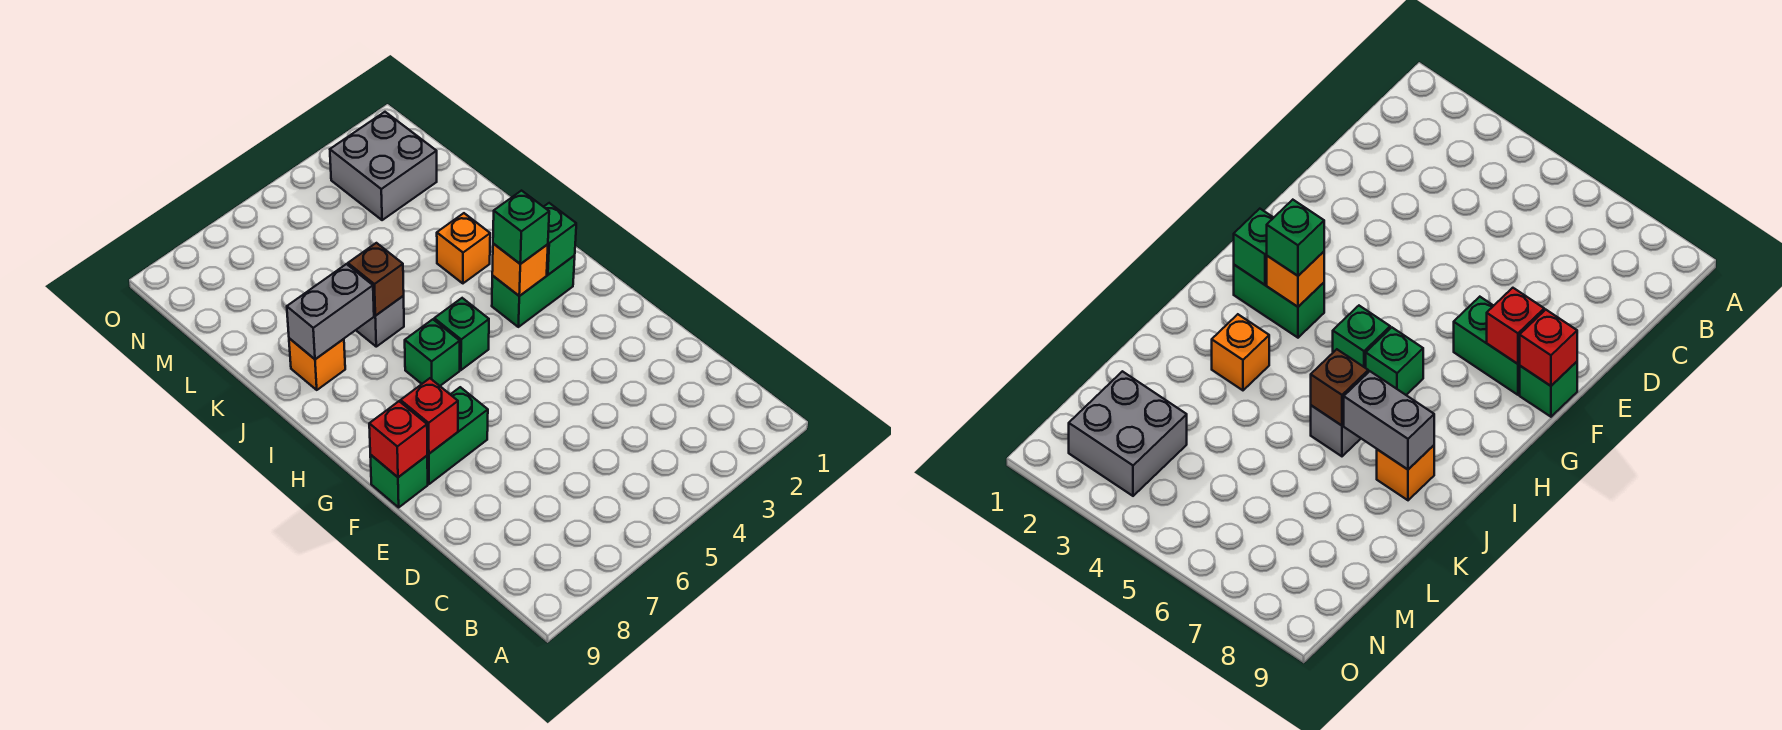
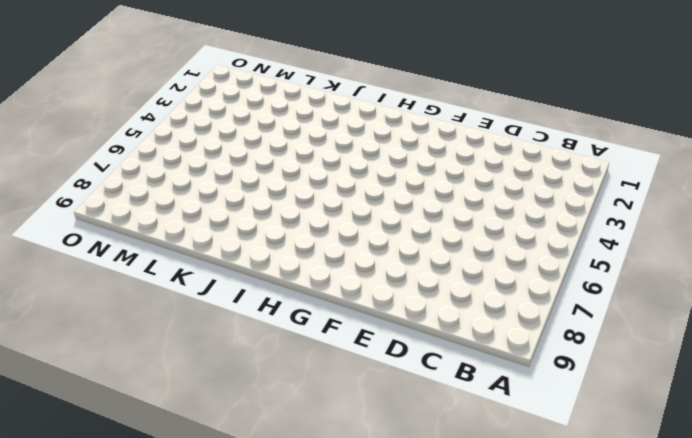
none -> green 1x2 brick [427,387,488,484]
none -> green 1x1 brick [370,455,428,507]
none -> green 1x2 brick [492,256,575,327]

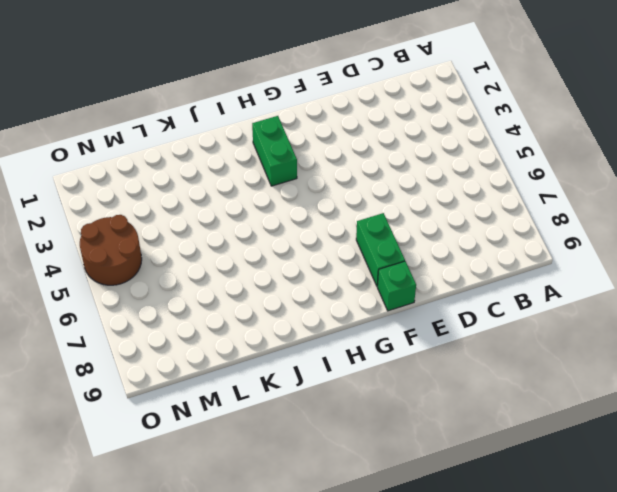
brown 2x2 round brick [80,215,142,285] -> none
none -> green 1x1 brick [434,298,489,370]
none -> green 1x1 brick [405,319,460,386]
none -> orange 1x1 brick [437,213,490,283]

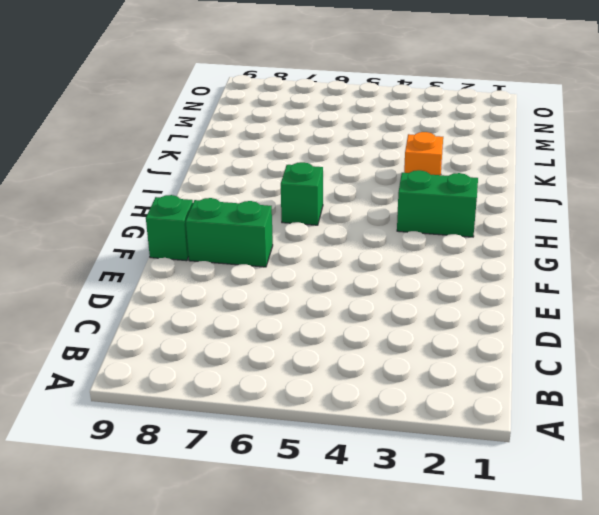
none -> green 1x1 brick [434,298,489,370]
none -> grey 1x1 brick [356,296,404,347]
none -> orange 1x1 brick [289,338,345,390]

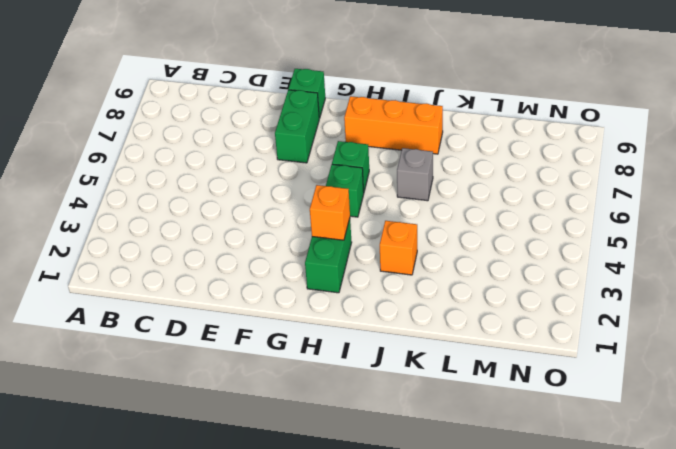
orange 1x3 brick [344,96,443,154] -> orange 1x1 brick [289,338,345,390]
none -> grey 2x2 brick [330,112,437,220]
none -> red 1x1 brick [401,378,458,454]
none -> red 1x1 brick [369,401,427,477]

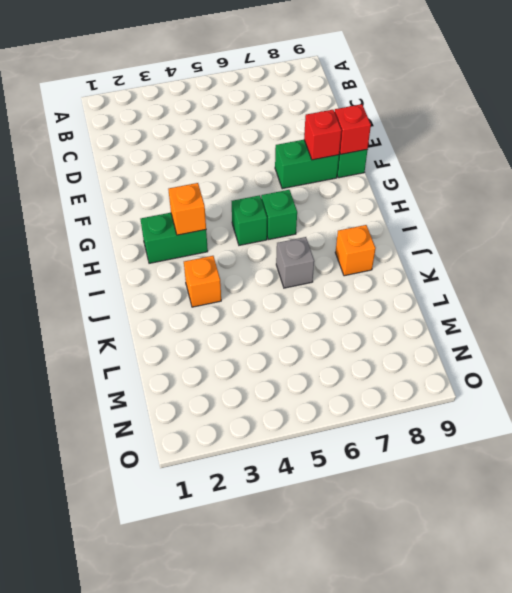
none -> grey 2x2 brick [330,112,437,220]
none -> green 1x1 brick [544,203,576,275]
none -> brown 1x1 brick [348,243,404,316]

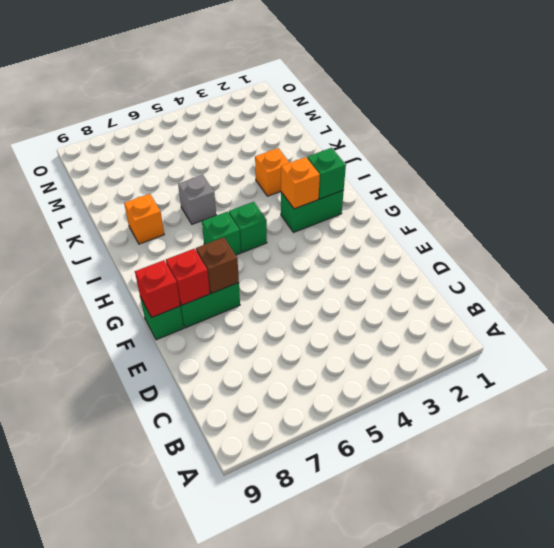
brown 1x1 brick [196,237,239,293] -> brown 1x1 brick moved to [348,243,404,316]
none -> grey 2x2 brick [330,112,437,220]
none -> grey 1x2 brick [287,264,374,359]
none -> green 1x1 brick [493,191,549,264]

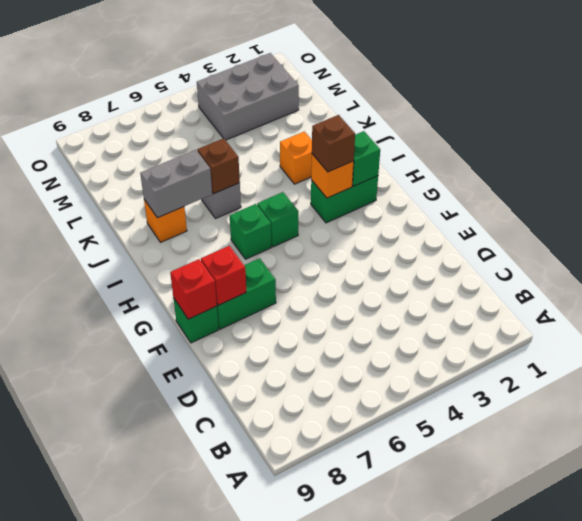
brown 1x1 brick [312,115,355,172] -> green 1x1 brick [493,191,549,264]
grey 2x3 brick [197,53,299,140] -> grey 2x2 brick [330,112,437,220]

